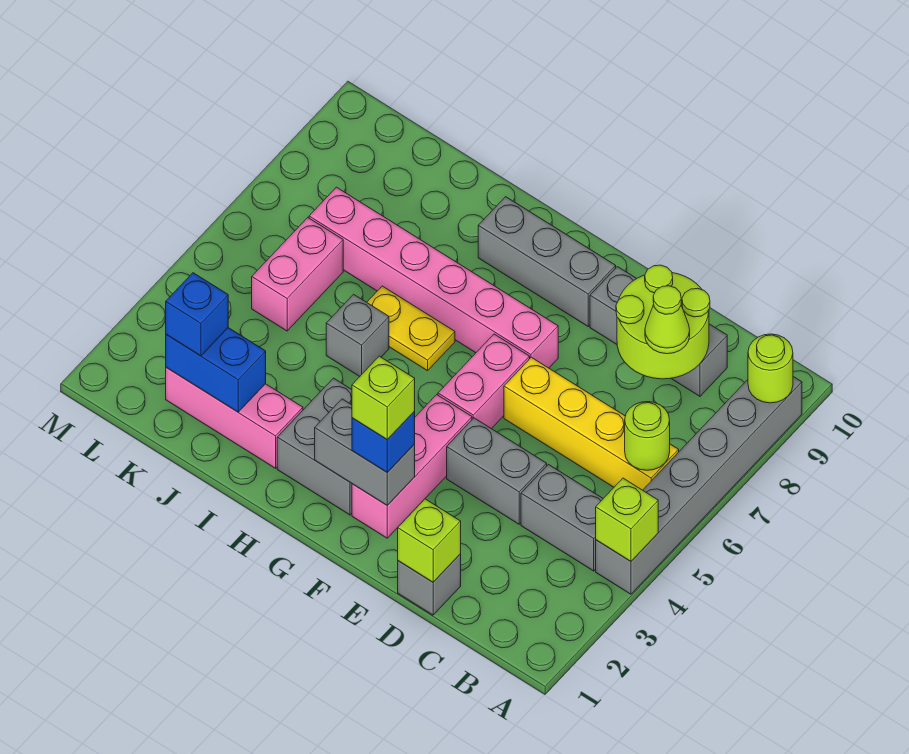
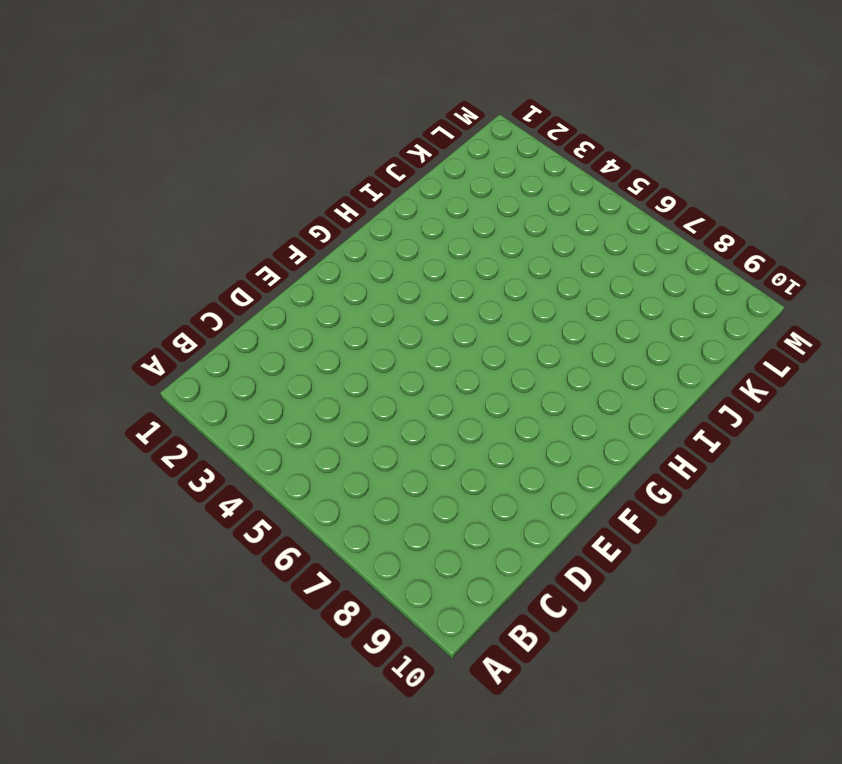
none -> grey 1x6 brick [596,377,802,594]
none -> grey 1x2 brick [521,465,603,571]
none -> yellow 1x4 brick [504,357,679,490]

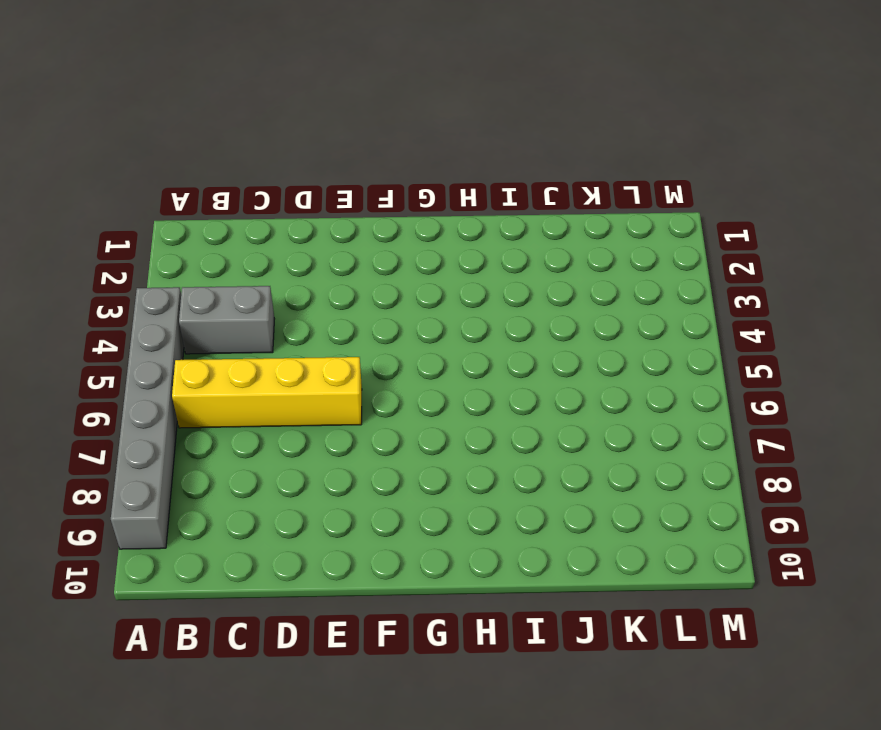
none -> grey 1x3 brick [590,267,727,396]
none -> grey 1x1 brick [398,554,461,615]
none -> grey 1x2 brick [447,418,547,524]

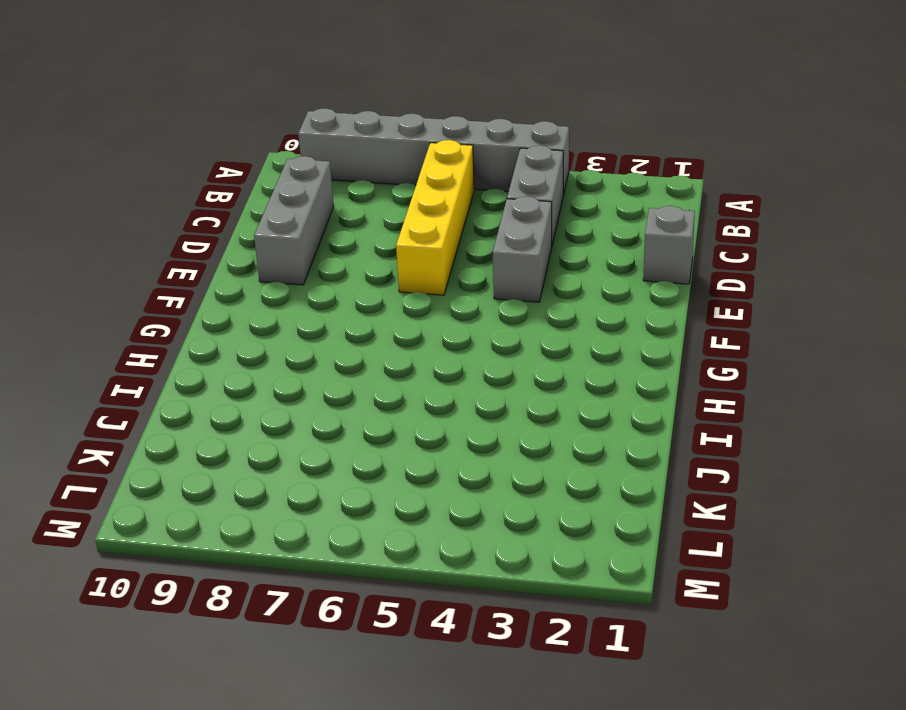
none -> pink 1x3 brick [352,395,472,538]
none -> pink 1x2 brick [438,334,530,429]
none -> pink 1x6 brick [309,187,558,368]

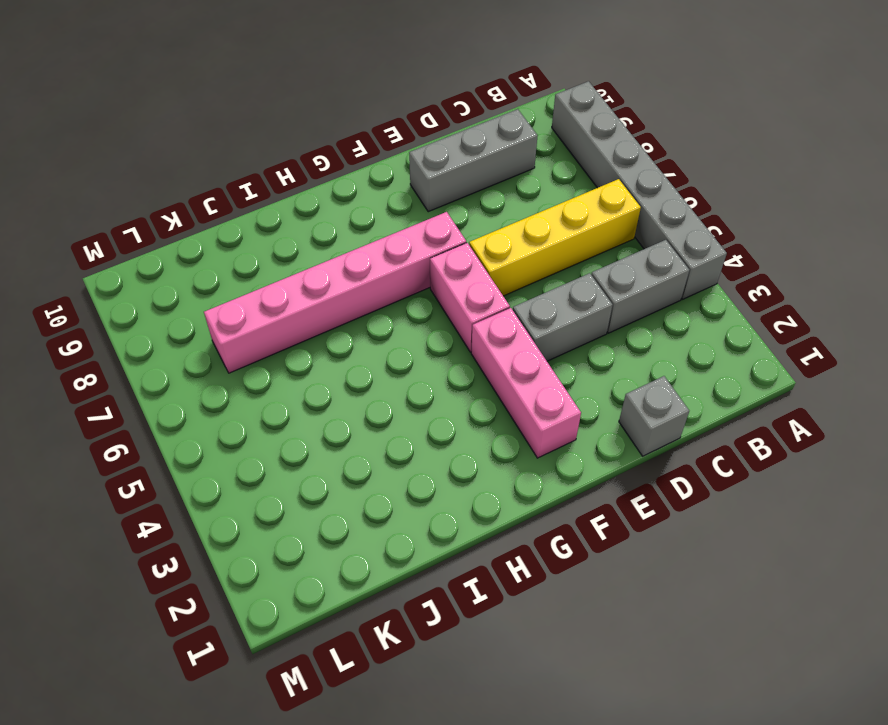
none -> grey 1x3 brick [478,197,616,326]
none -> grey 2x2 brick [277,378,352,515]
none -> yellow 1x2 plate [367,286,455,371]

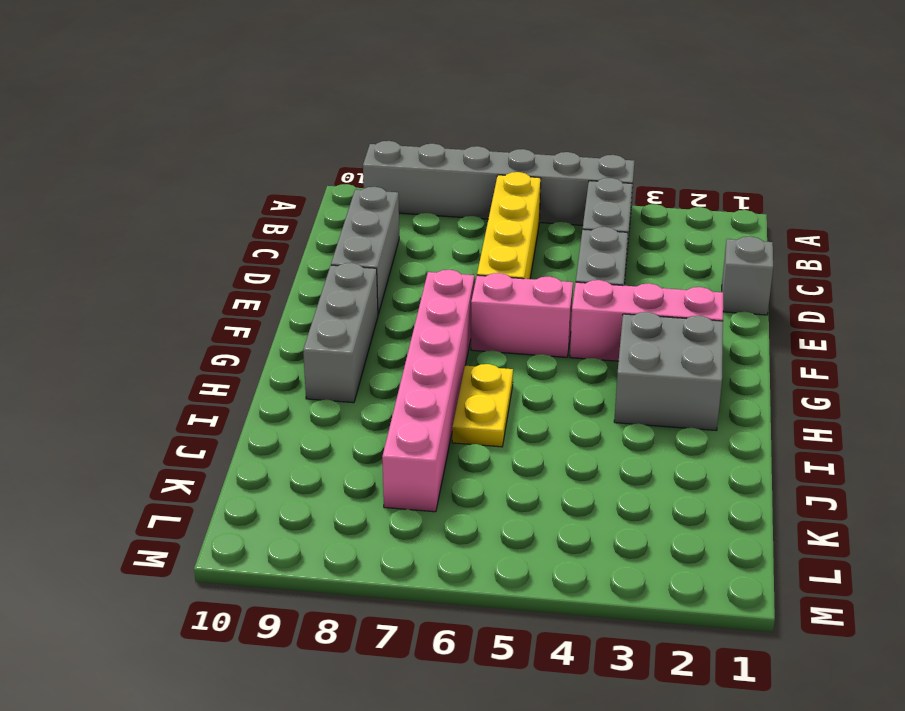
none -> pink 1x3 brick [166,368,303,468]
none -> grey 1x1 brick [326,294,389,376]
none -> pink 1x2 brick [252,218,343,331]

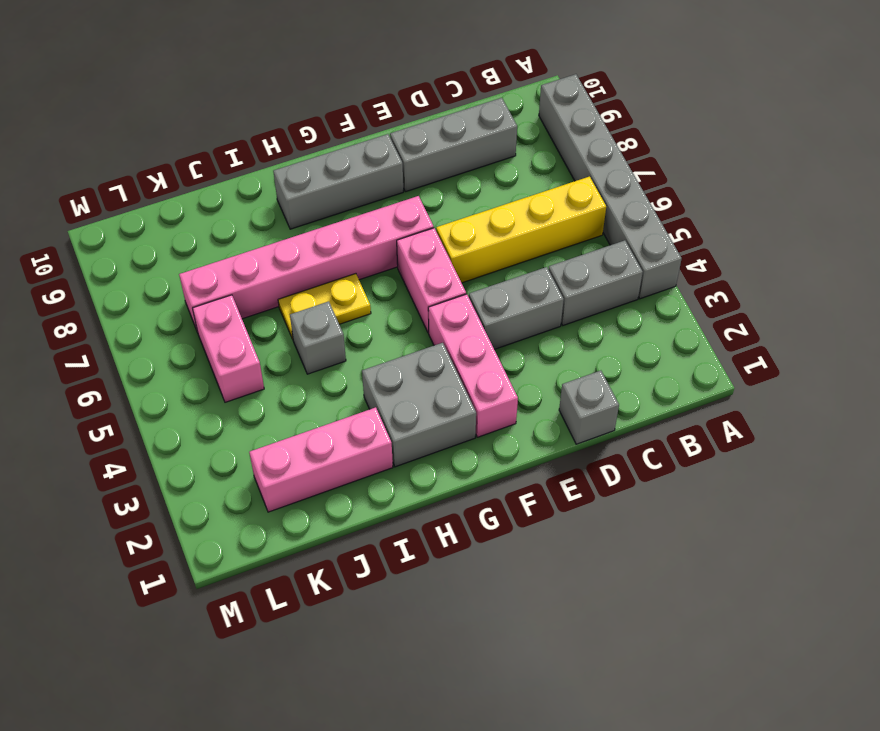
none -> lime 1x1 brick [596,478,658,561]
none -> lime 1x1 round brick [748,334,793,403]
none -> lime 1x1 round brick [625,402,670,470]

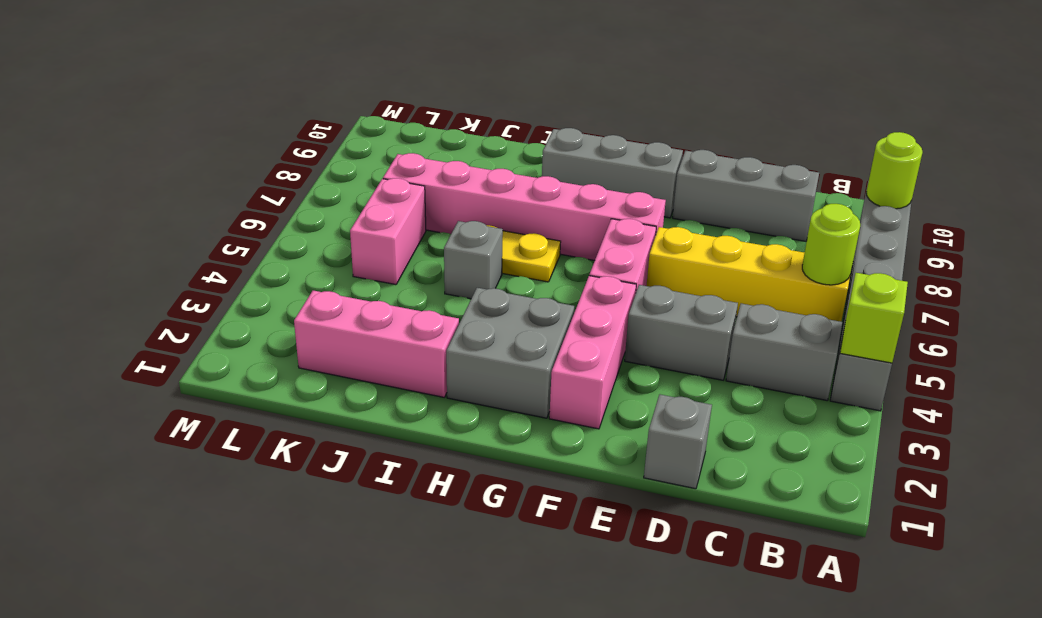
none -> lime 2x2 round brick [616,265,710,379]
none -> lime 1x1 brick [398,499,461,582]
none -> grey 1x2 brick [315,399,415,505]

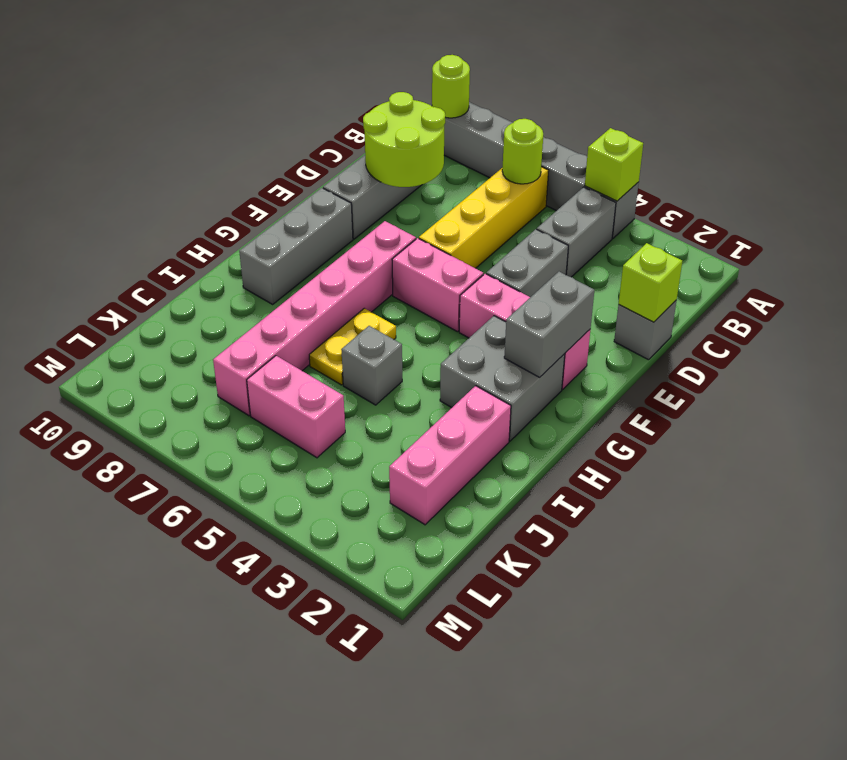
none -> blue 1x2 brick [166,328,266,412]
none -> lime 1x1 cone [645,286,690,354]
none -> blue 1x1 brick [352,411,415,473]

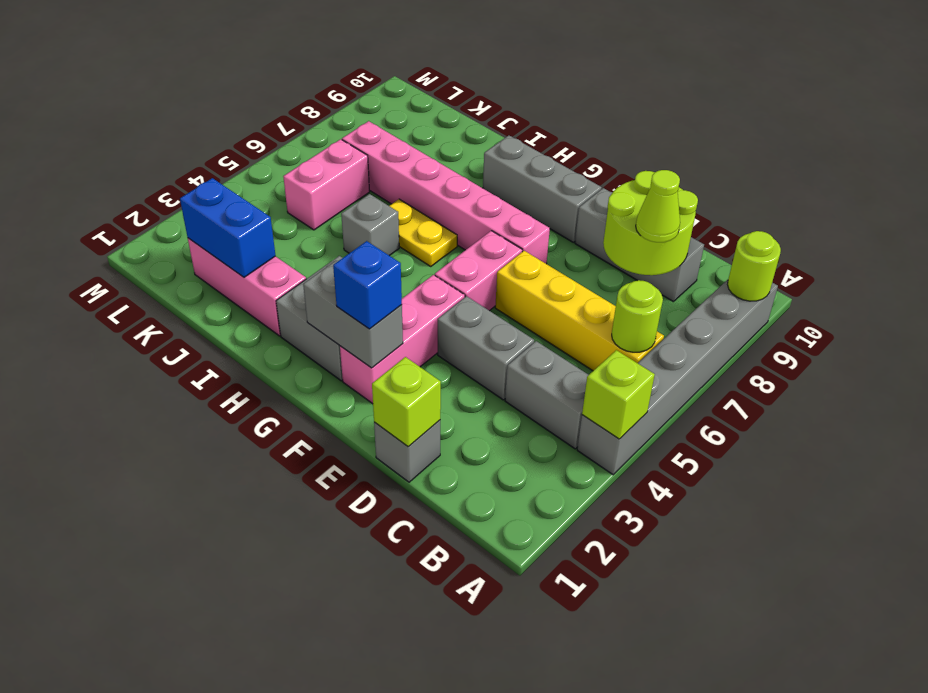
none -> blue 1x1 brick [166,273,228,356]
none -> lime 1x1 brick [352,356,415,440]

